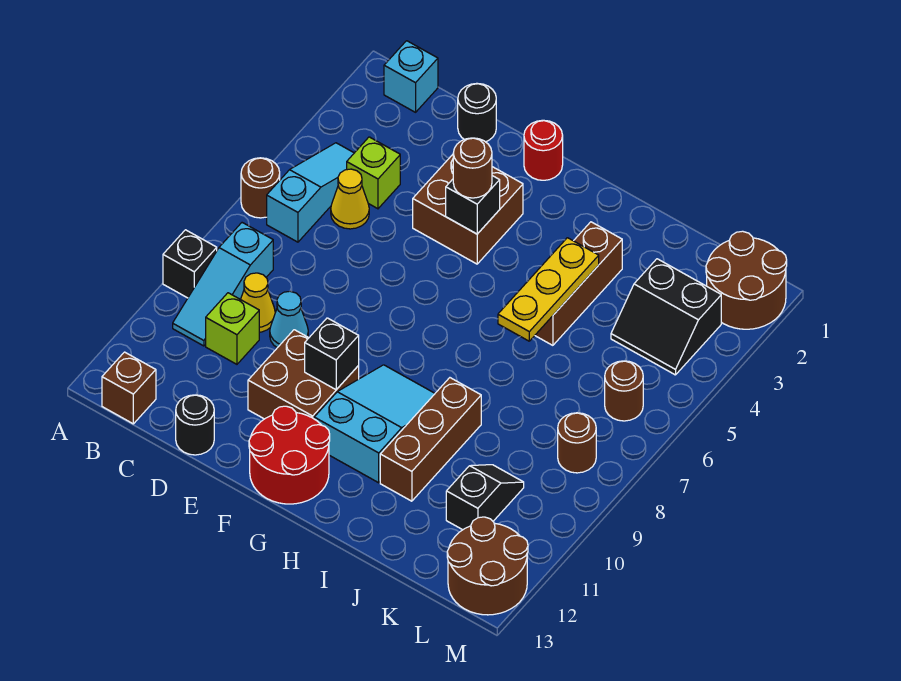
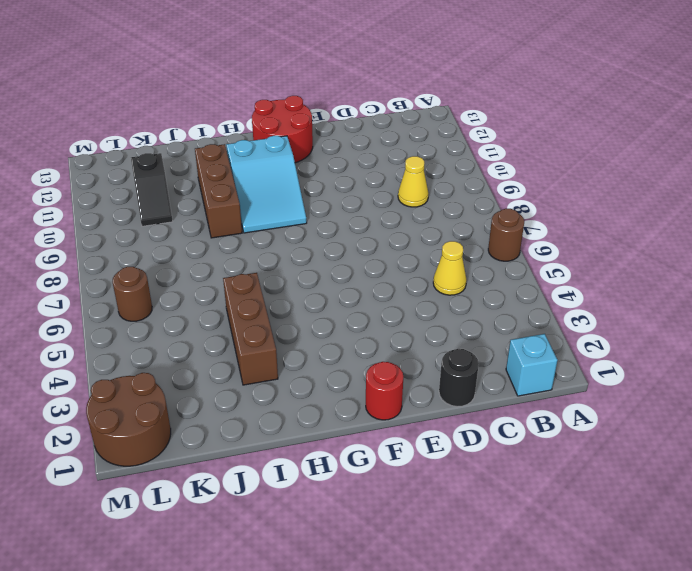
none -> black 1x1 brick [163,230,217,298]
none -> cyan 1x3 slope [267,143,354,242]
none -> cyan 1x3 slope [173,223,273,346]
none -> brown 1x1 brick [102,352,156,424]

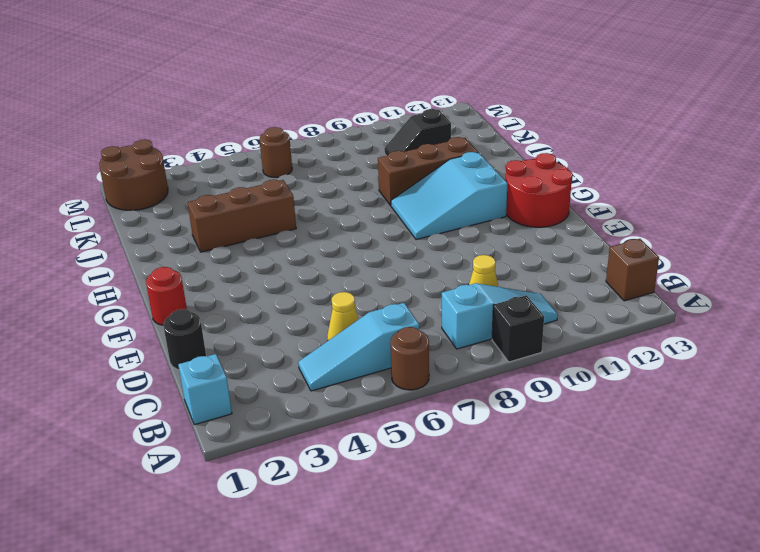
none -> lime 1x1 brick [347,137,400,209]
none -> lime 1x1 brick [206,293,259,364]
none -> cyan 1x1 cone [270,291,308,348]
none -> black 1x1 round brick [176,395,214,455]

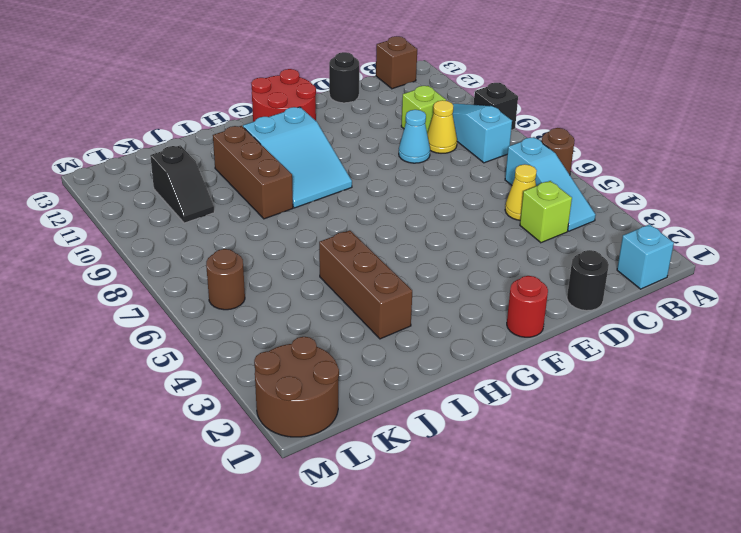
none -> brown 2x2 brick [413,155,523,264]
none -> brown 2x2 brick [248,330,359,419]
none -> black 2x2 slope [611,259,721,375]
none -> brown 1x1 round brick [558,413,596,473]

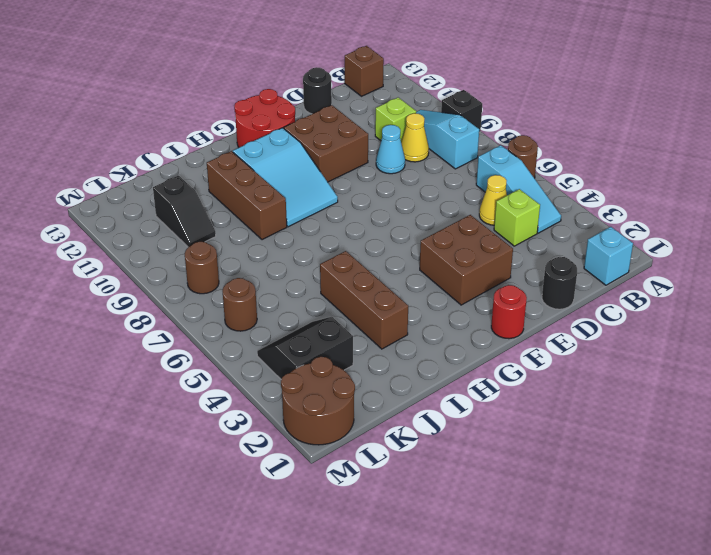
none -> brown 2x2 round brick [447,517,528,615]
none -> black 1x1 brick [446,176,500,234]
none -> black 1x1 brick [305,318,359,390]
none -> yellow 1x3 plate [498,238,599,341]

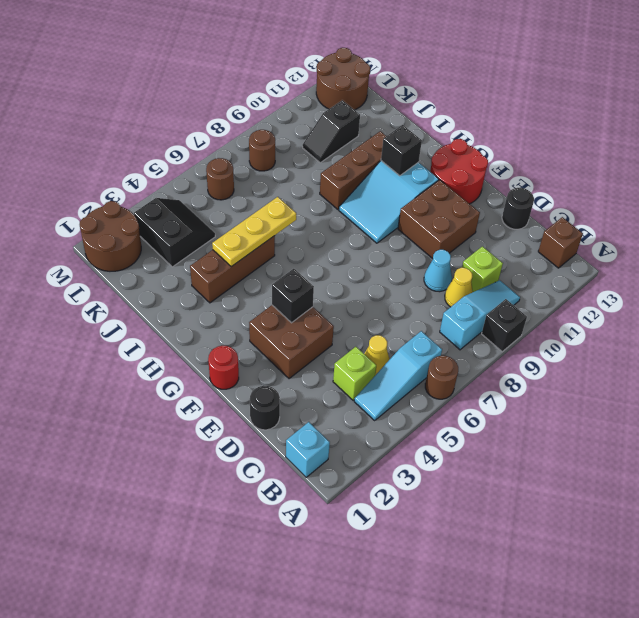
black 1x1 brick [381,125,422,176] -> black 1x1 brick moved to [305,318,359,390]
none -> brown 1x1 round brick [453,138,492,198]

